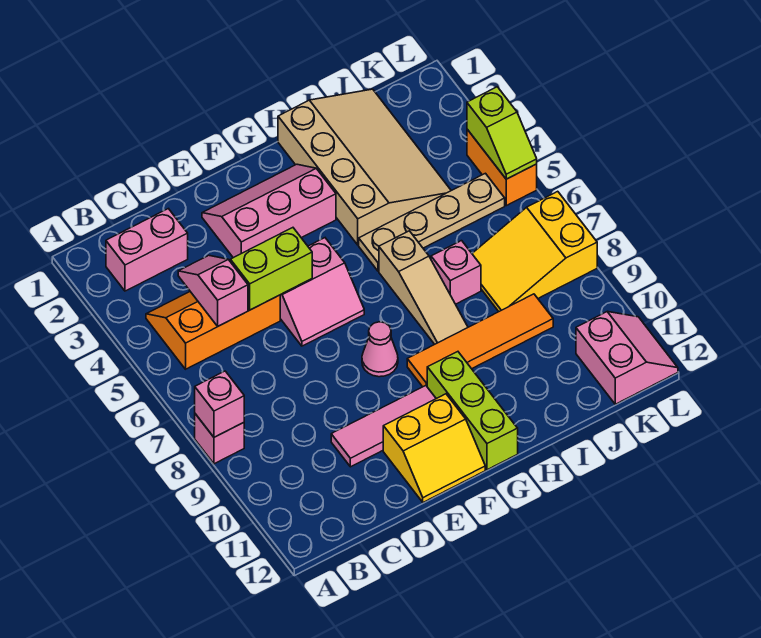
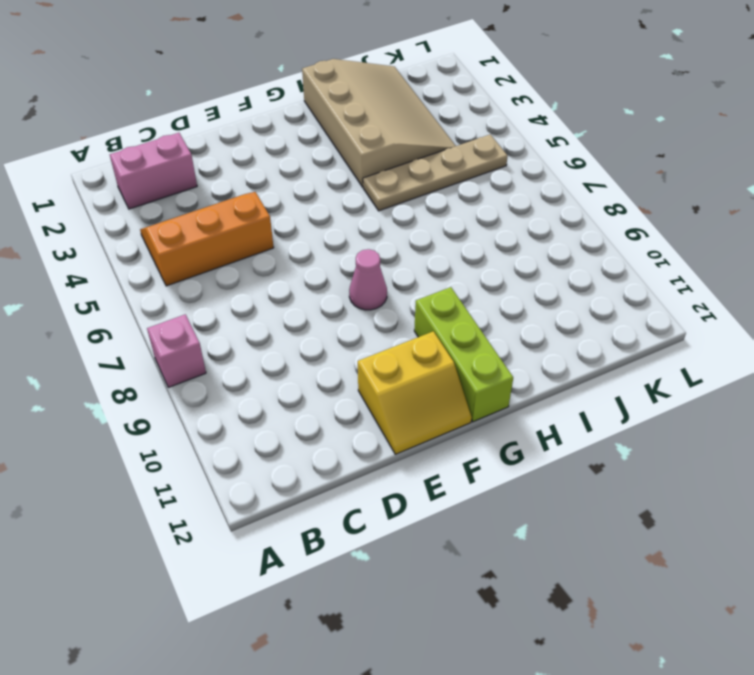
none -> pink 1x3 tile [331,386,436,467]
none -> pink 2x3 slope [202,164,336,258]
none -> pink 2x2 slope [280,238,364,346]

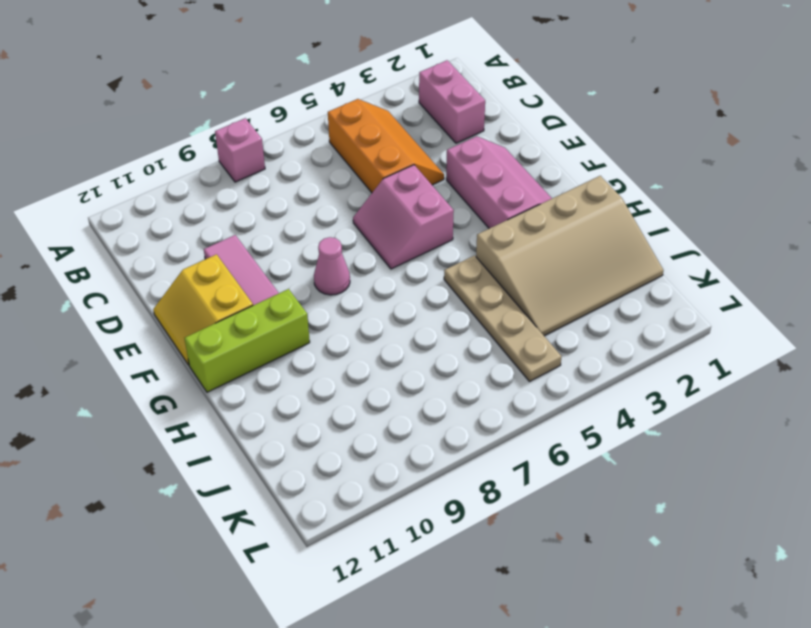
none -> orange 1x4 tile [407,294,553,387]
none -> tan 1x3 slope [379,231,468,344]
none -> pink 1x1 brick [431,241,481,304]

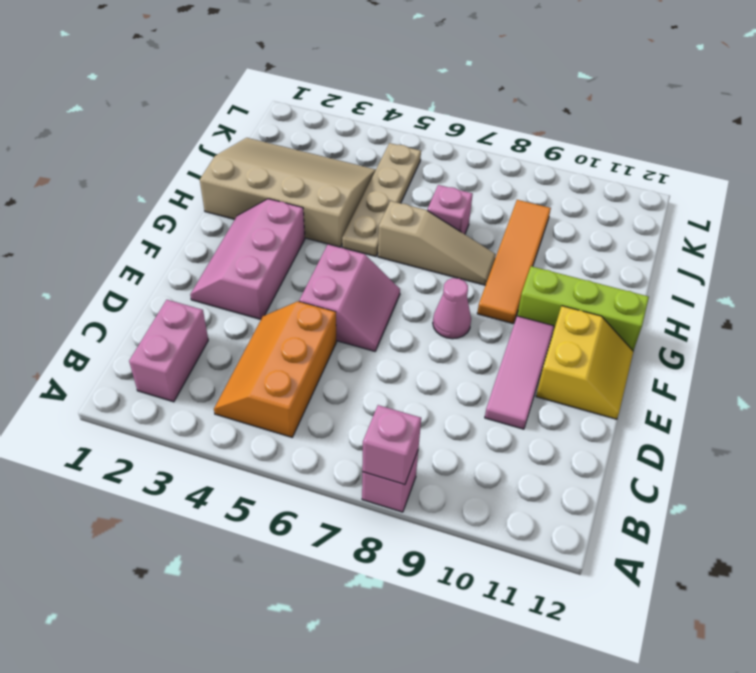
none -> yellow 2x3 slope [472,191,597,311]
none -> pink 2x2 slope [576,312,678,404]
none -> orange 1x2 brick [467,129,537,206]

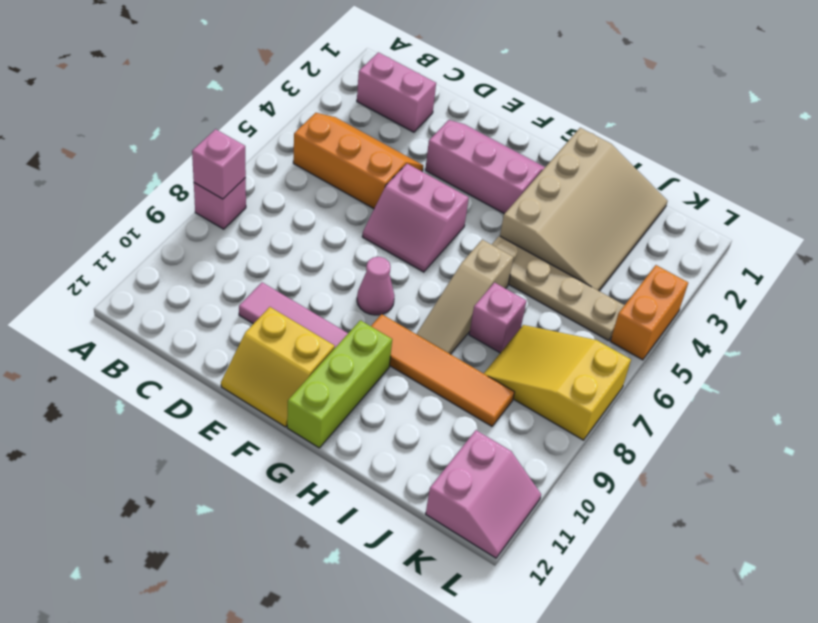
none -> pink 1x2 slope [178,255,248,326]
none -> lime 1x2 brick [230,228,312,310]
none -> lime 1x2 slope [467,87,537,179]

